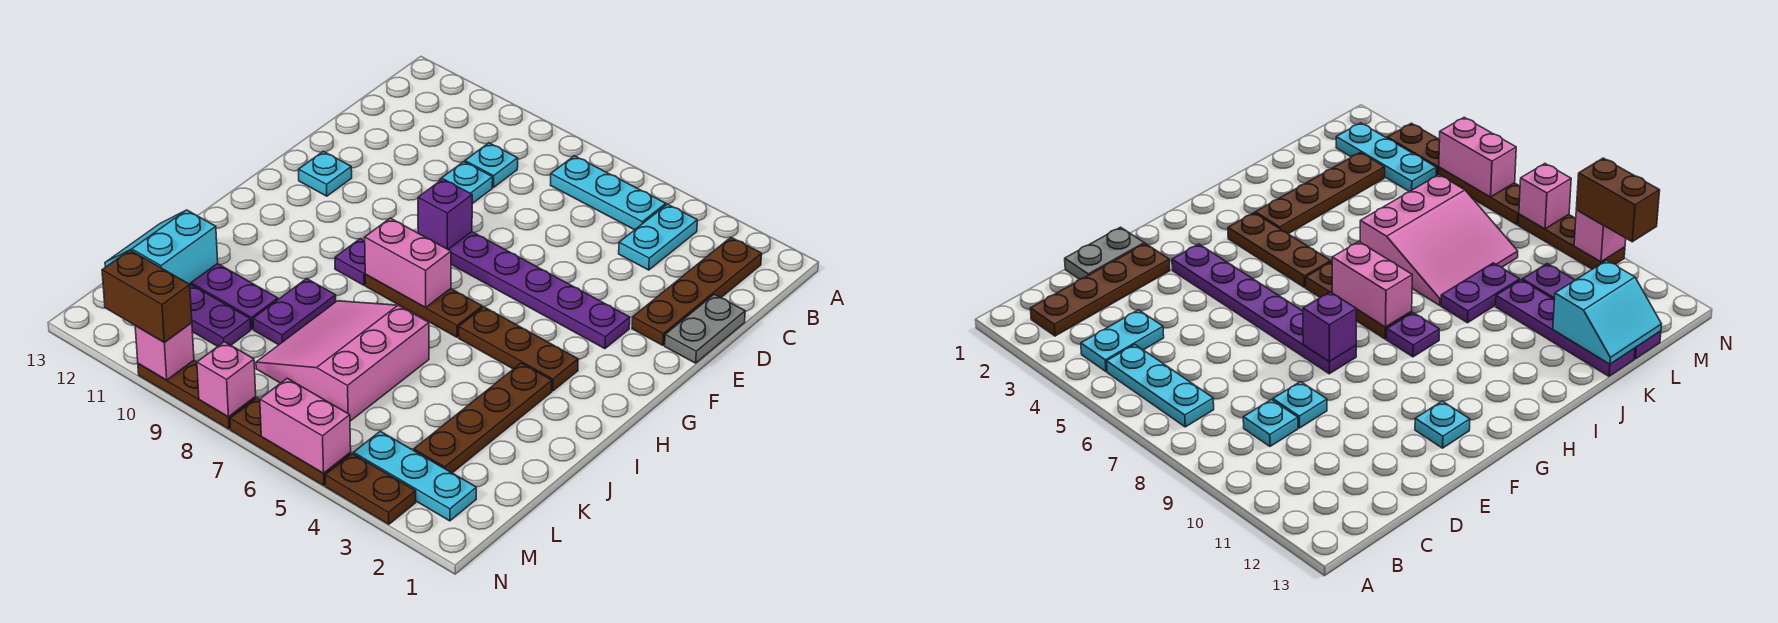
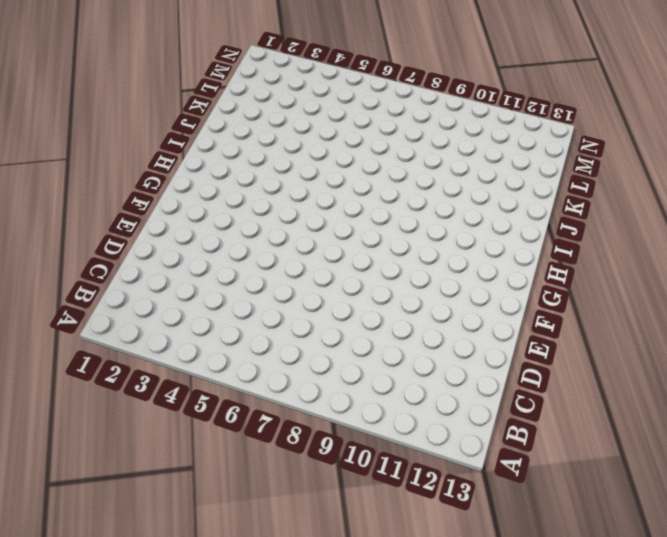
none -> brown 1x4 plate [632,237,762,345]
none -> cyan 1x2 plate [619,204,697,270]
none -> cyan 1x3 plate [551,156,666,230]

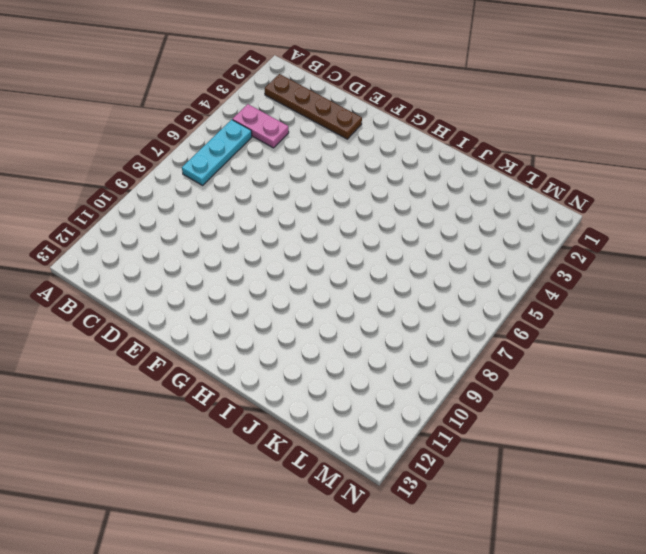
pink 1x2 plate [232,104,289,148] -> cyan 1x2 plate [619,204,697,270]
none -> cyan 1x1 plate [465,143,518,187]
none -> grey 1x2 plate [665,294,745,363]
none -> cyan 1x1 plate [440,162,493,204]

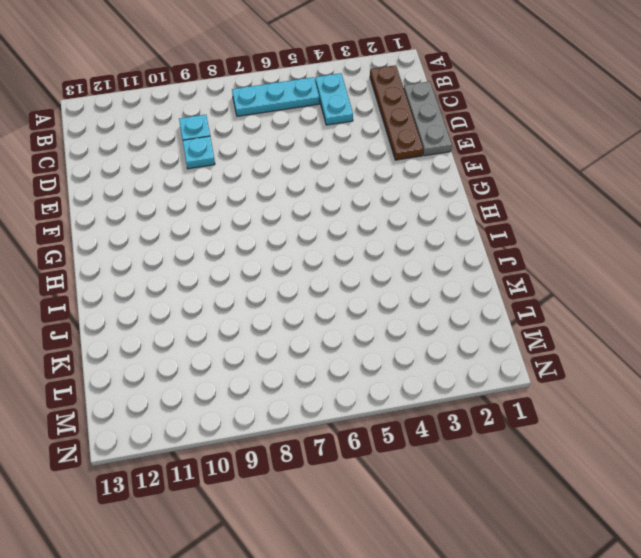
grey 1x3 plate [404,82,452,156] -> grey 1x2 plate [665,294,745,363]
none -> purple 1x6 plate [448,232,630,349]
none -> cyan 1x1 plate [299,151,352,196]
none -> brown 1x3 plate [459,307,578,391]

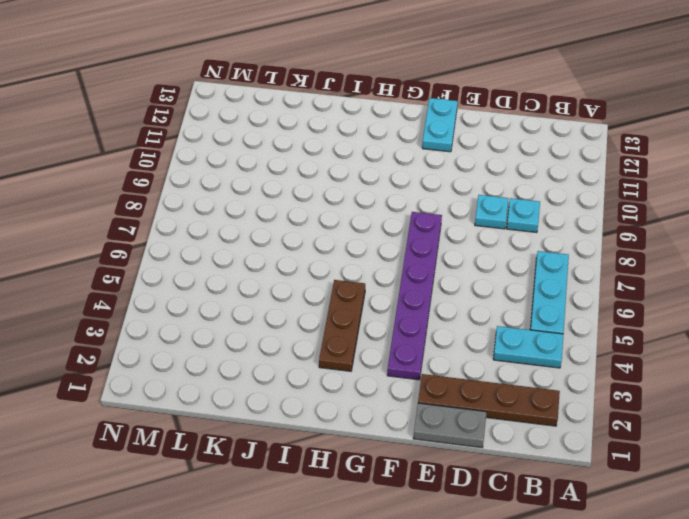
cyan 1x2 plate [422,98,458,152] -> cyan 1x1 plate [299,151,352,196]
none -> brown 1x3 plate [365,275,482,337]
none -> purple 1x1 plate [335,239,366,285]
none -> brown 1x4 plate [414,363,552,473]

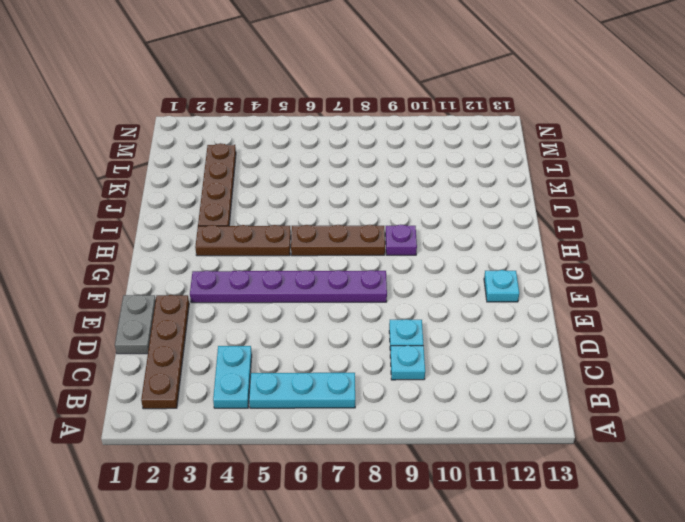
none -> pink 3x3 slope [256,301,429,421]
none -> purple 1x2 plate [253,279,336,345]
none -> purple 1x4 plate [190,264,278,329]

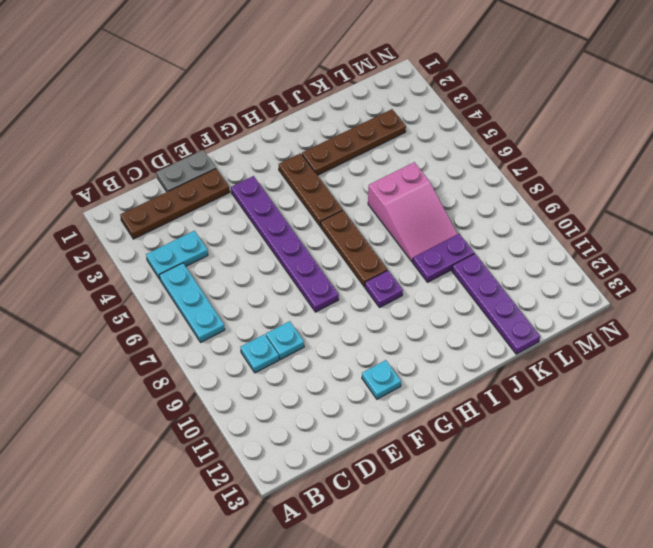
pink 2x3 slope [368,162,457,262] -> pink 3x3 slope [256,301,429,421]
none -> purple 1x4 plate [190,284,251,346]
none -> cyan 1x3 plate [354,431,476,521]
none -> brown 1x2 plate [325,454,416,524]

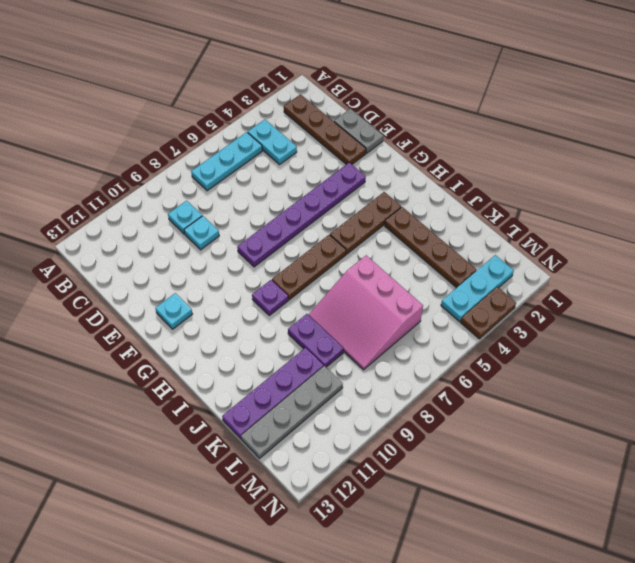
grey 1x4 plate [241,366,343,458] -> purple 1x4 plate [190,284,251,346]
none -> brown 1x3 plate [230,398,351,486]
none -> brown 1x3 plate [138,360,256,429]
none -> purple 1x1 brick [418,179,472,249]

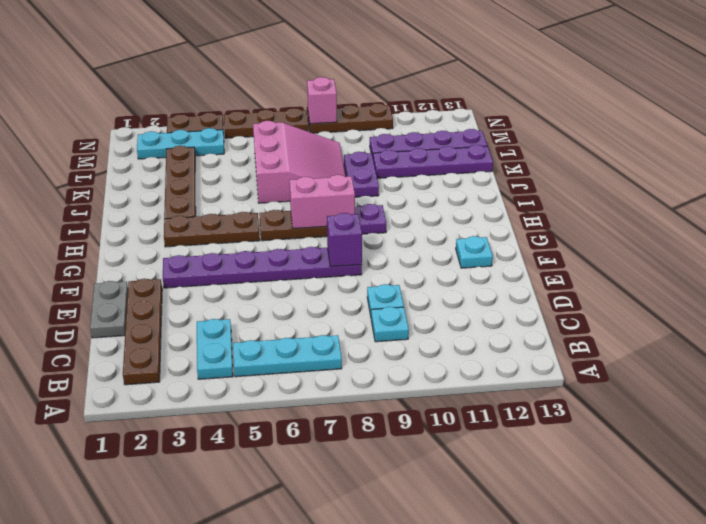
none -> cyan 2x2 slope [105,210,218,284]
none -> pink 1x2 brick [260,378,351,473]
none -> pink 1x1 brick [135,323,194,380]

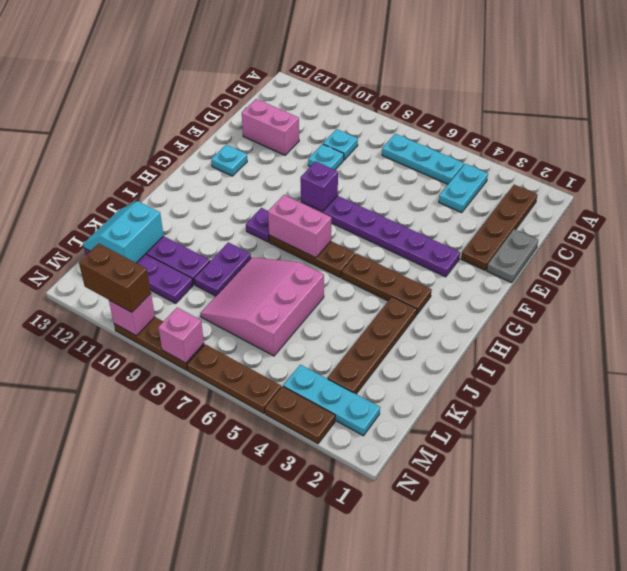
pink 1x2 brick [242,99,299,155] -> pink 1x2 brick moved to [260,378,351,473]

